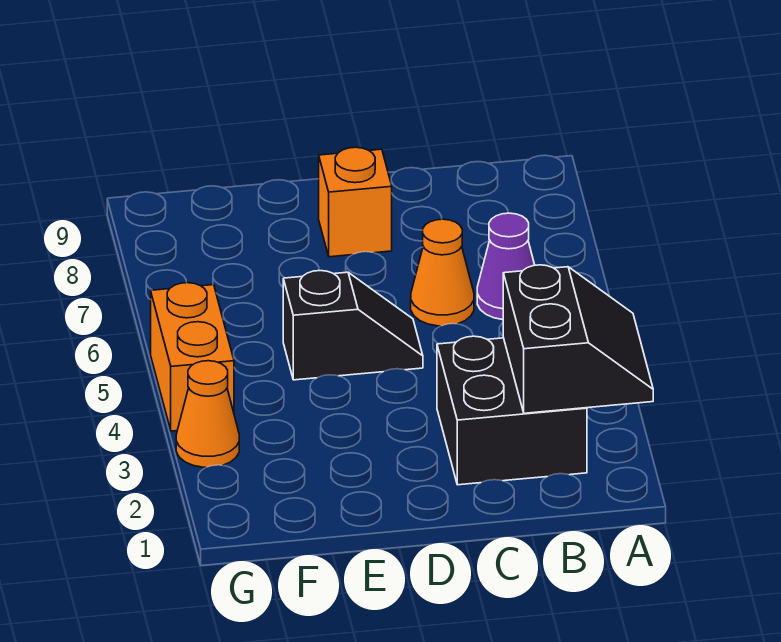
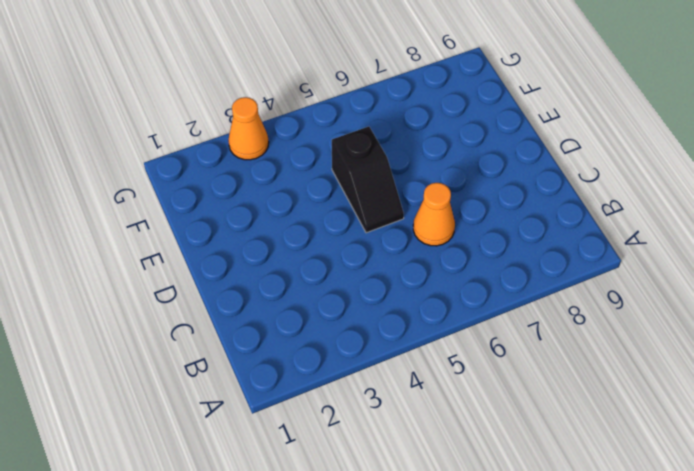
none -> black 2x2 brick [437,336,587,485]
none -> purple 1x1 cone [477,213,535,320]

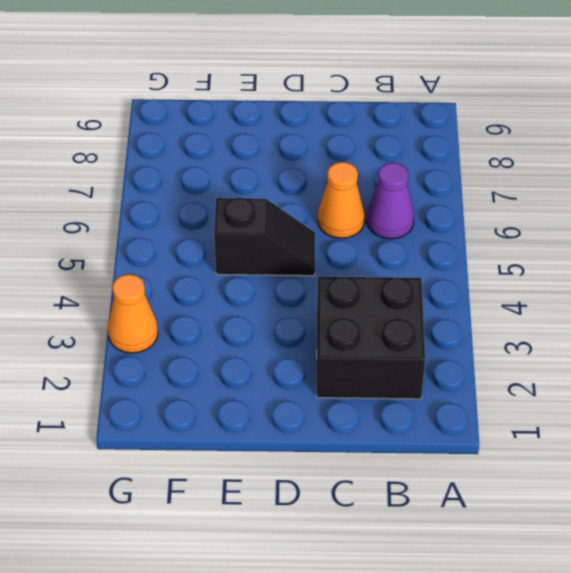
none -> orange 1x1 brick [319,147,392,257]
none -> orange 1x2 brick [151,283,234,431]

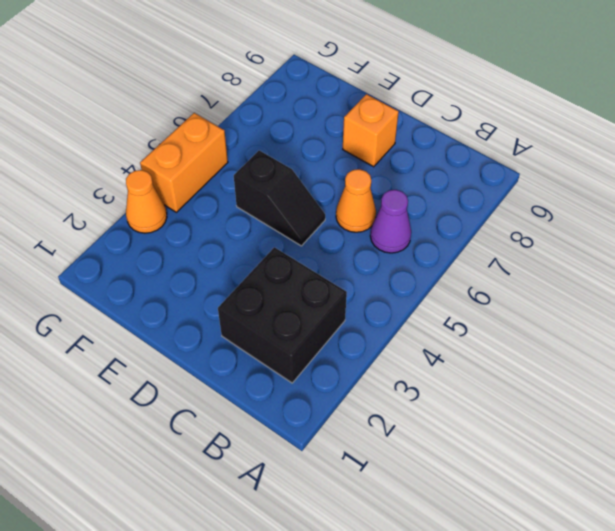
none -> black 2x2 slope [503,265,653,413]

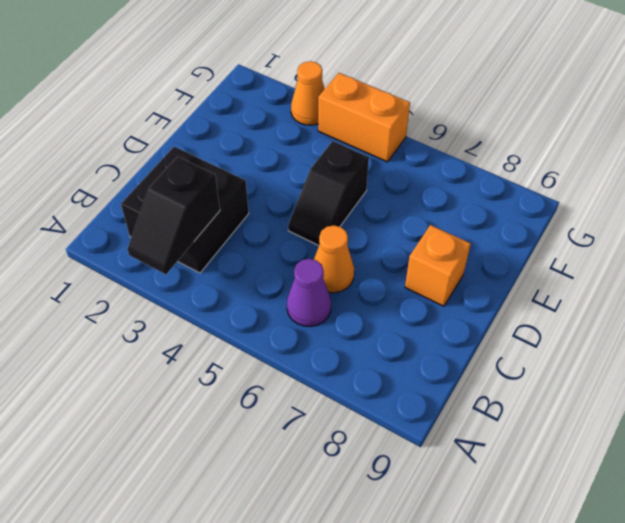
black 1x2 slope [127,157,220,274] -> black 2x2 slope [503,265,653,413]

